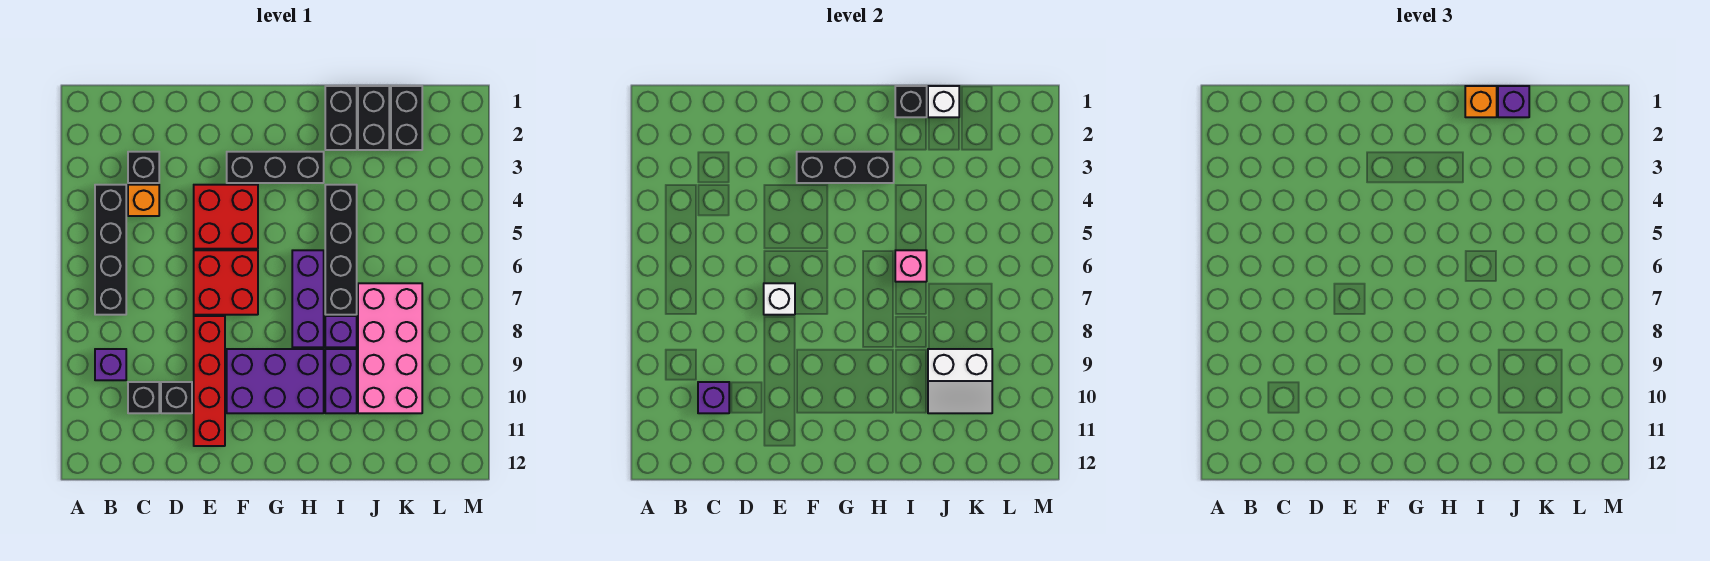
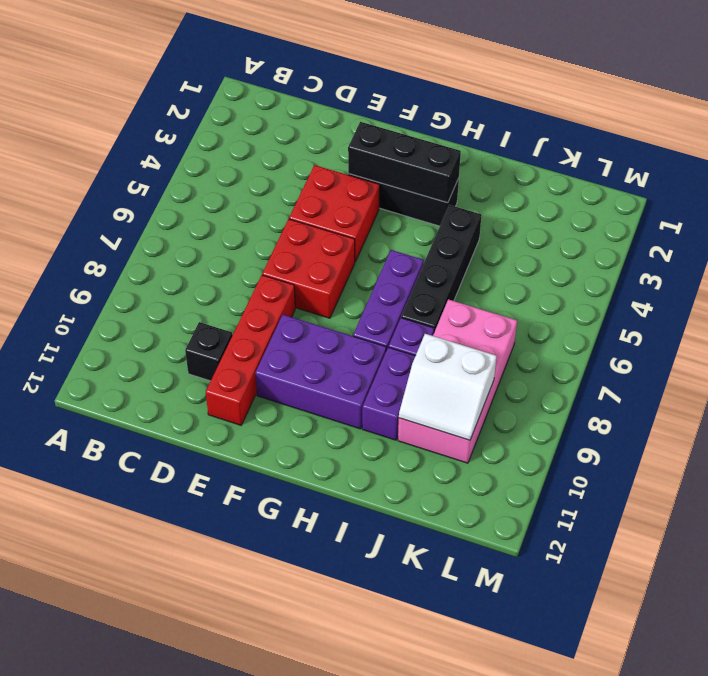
none -> black 1x4 brick [95,185,126,315]
none -> purple 1x1 brick [95,349,126,380]
none -> black 1x1 brick [128,152,159,183]

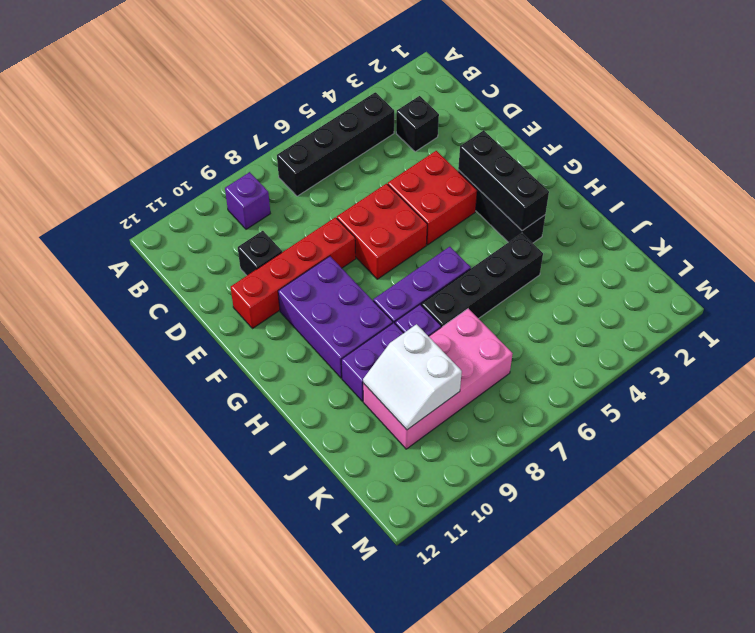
none -> orange 1x1 brick [128,185,159,216]
none -> black 1x1 brick [128,382,159,413]
none -> black 1x2 brick [325,86,357,150]

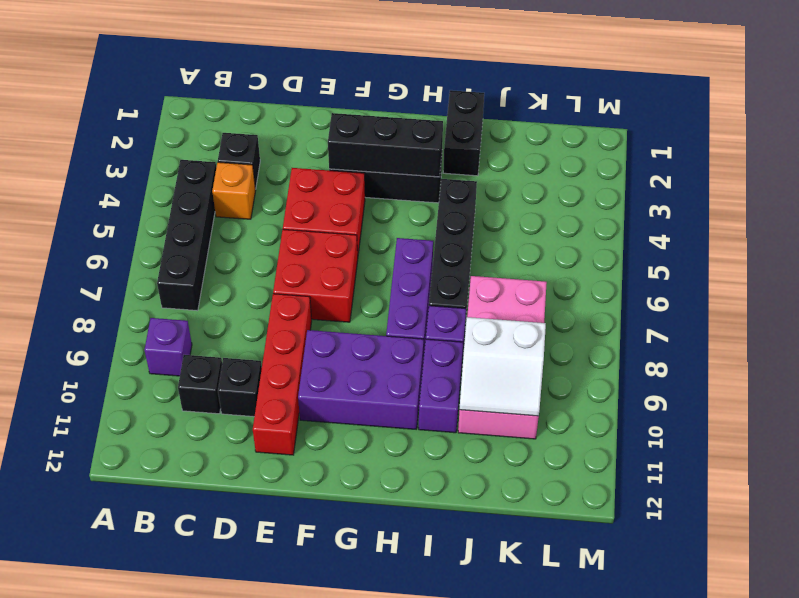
none -> black 1x2 brick [358,86,389,150]
none -> black 1x2 brick [391,86,422,150]
none -> purple 1x1 brick [698,382,729,413]

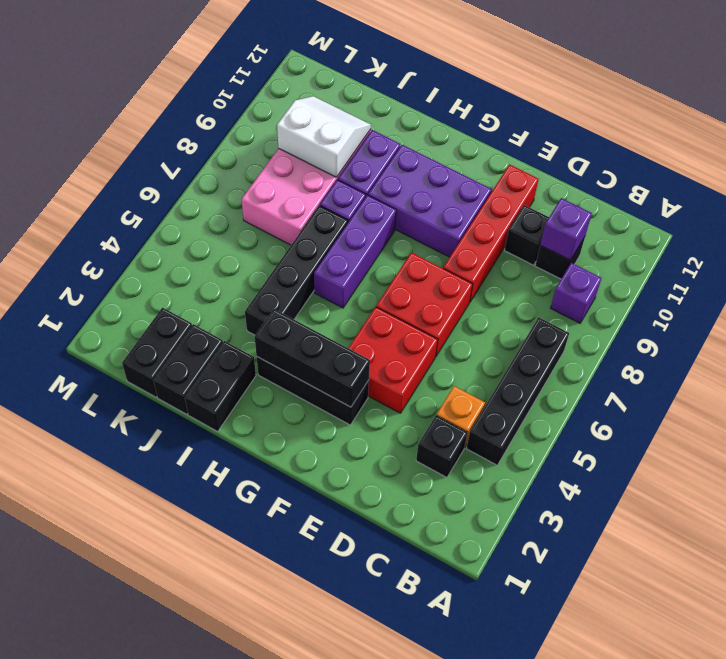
none -> white 1x1 brick [764,283,795,315]
none -> black 1x1 brick [895,86,927,117]
none -> pink 1x1 brick [895,250,927,282]

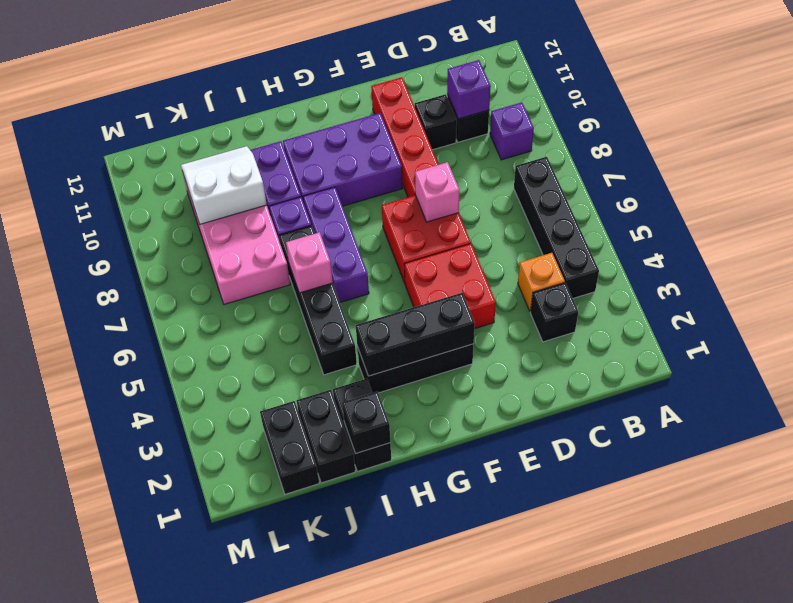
pink 1x1 brick [415,162,459,222] -> white 1x1 brick [764,283,795,315]
none -> white 1x1 brick [928,86,959,117]
none -> orange 1x1 brick [1465,86,1497,117]
none -> purple 1x1 brick [1498,86,1529,117]

